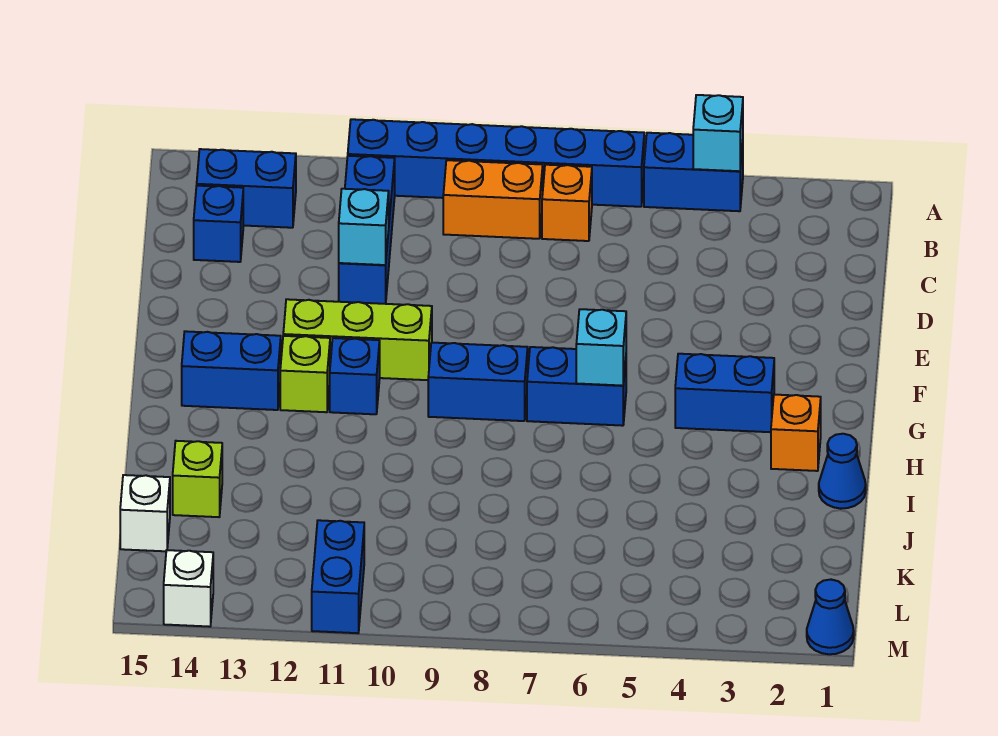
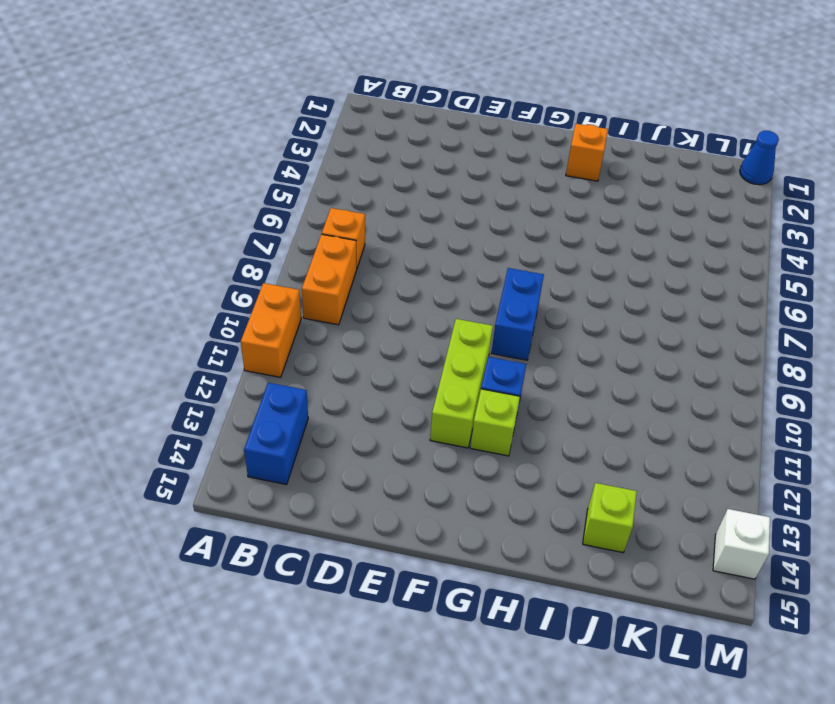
orange 1x2 brick [241,283,301,377] -> blue 1x6 brick [348,119,644,207]
none -> blue 1x2 brick [644,133,743,211]
none -> blue 1x3 brick [339,156,395,304]
none -> blue 1x1 brick [194,186,243,262]

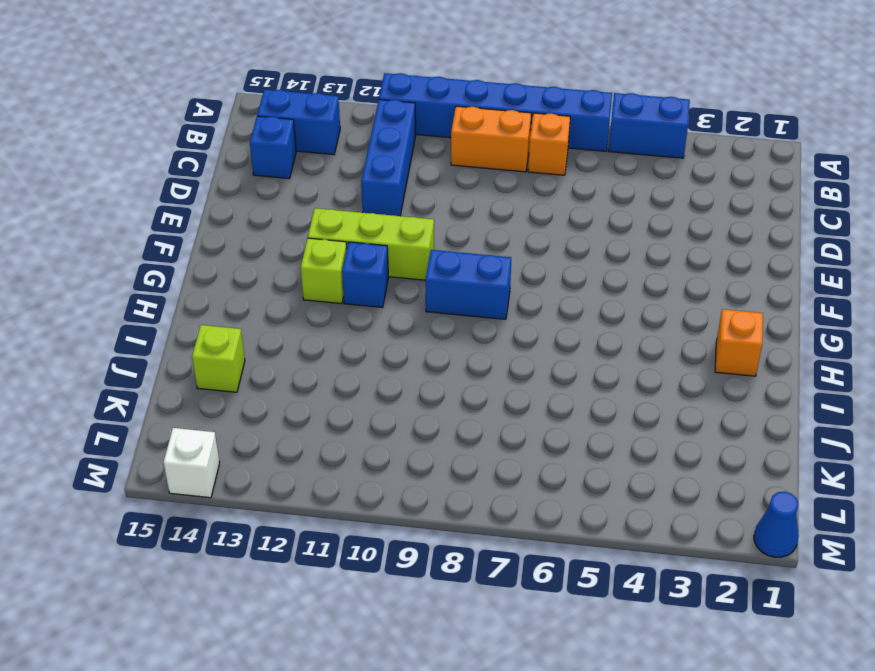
none -> blue 1x2 brick [675,354,774,432]
none -> blue 1x2 brick [527,347,626,426]
none -> blue 1x2 brick [182,331,281,410]

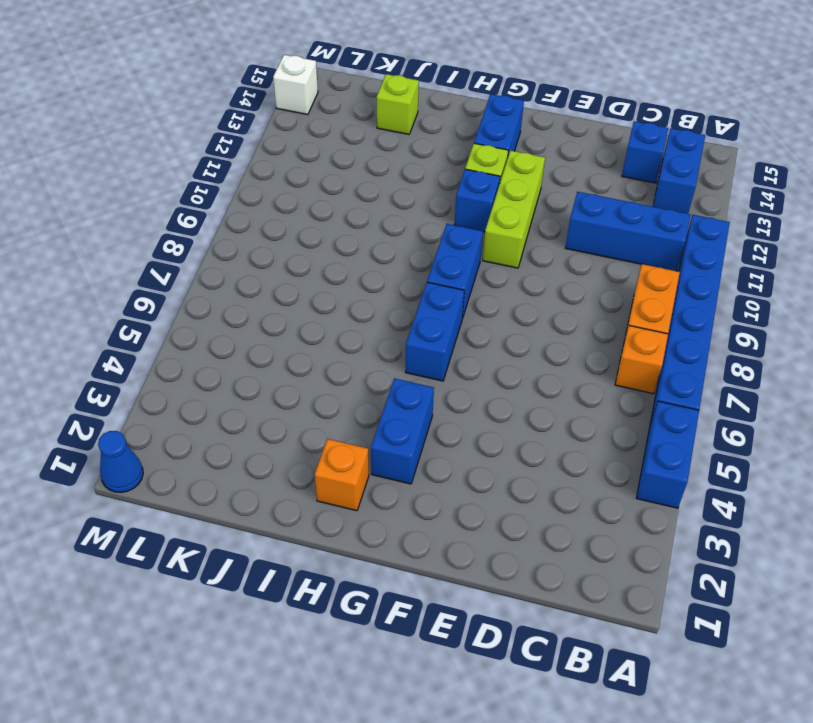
none -> blue 1x1 cone [819,434,866,509]
none -> white 1x1 brick [120,475,170,551]
none -> blue 1x2 brick [312,520,364,633]

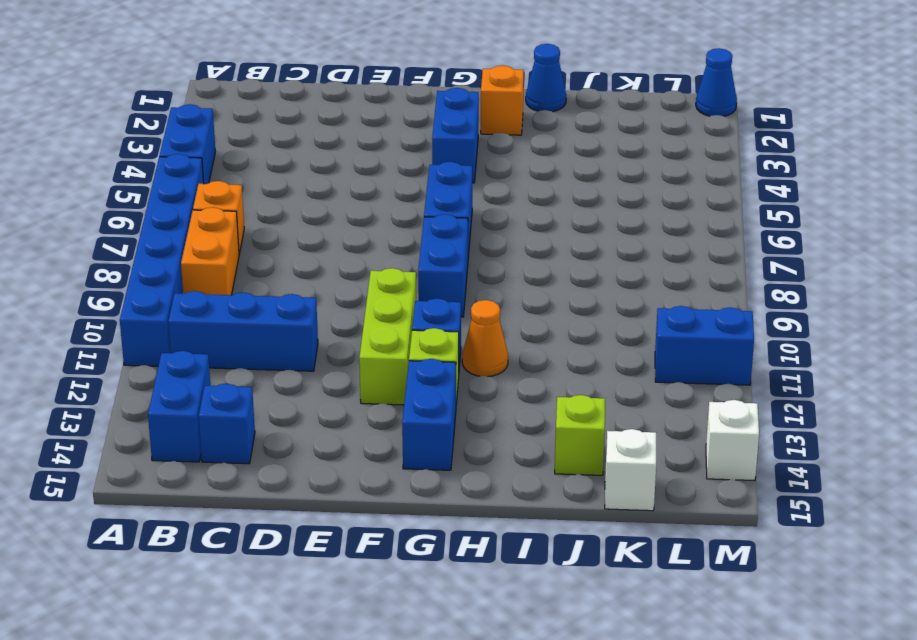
orange 1x1 cone [462,300,508,377] -> none
none -> cyan 1x1 brick [693,95,743,171]
none -> cyan 1x1 brick [339,189,389,265]
none -> cyan 1x1 brick [576,309,626,386]

